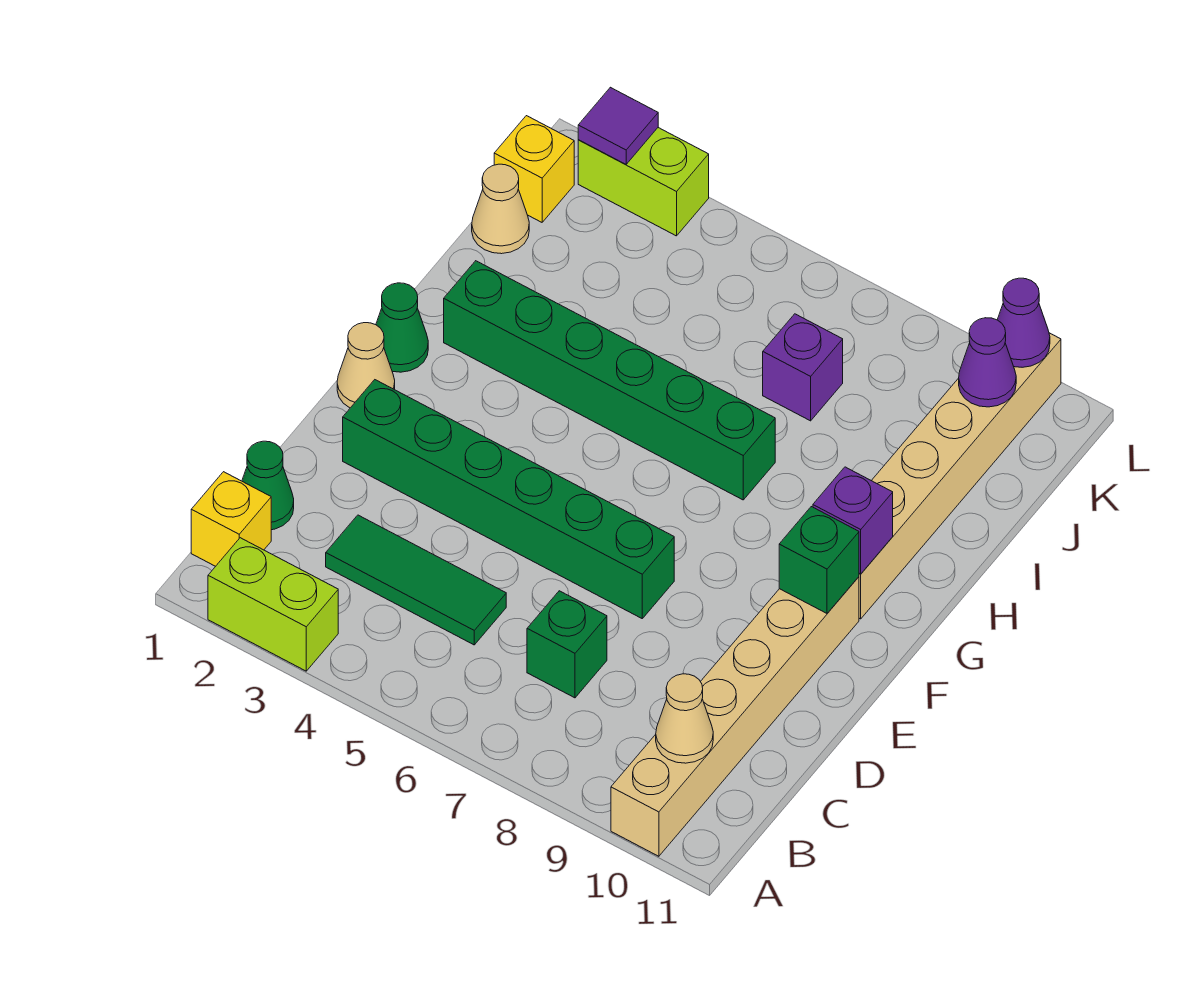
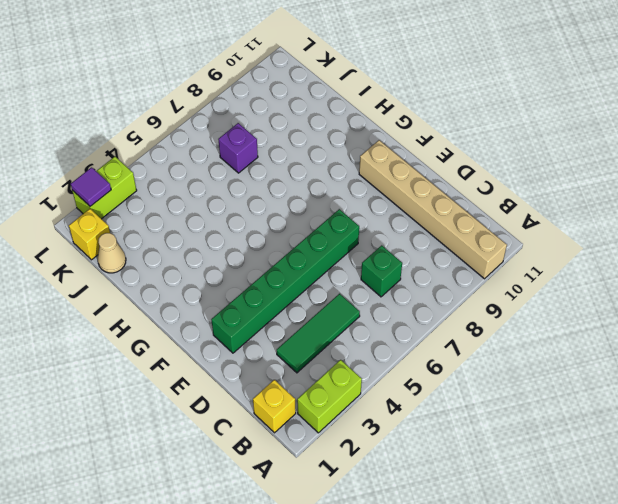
none -> green 1x1 cone [242,441,294,530]
none -> tan 1x1 cone [337,323,395,408]
none -> green 1x1 cone [376,283,428,372]

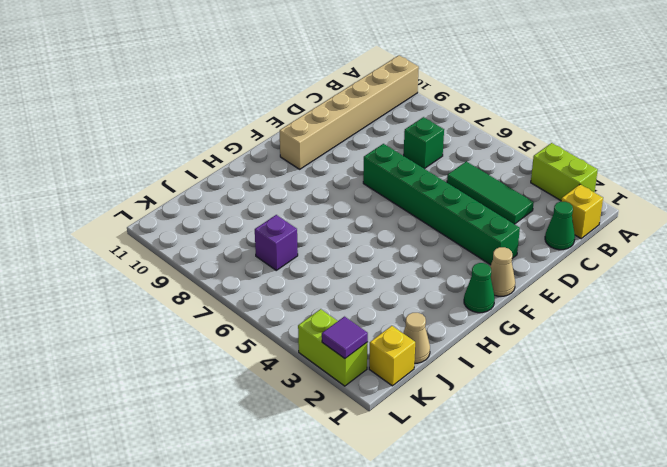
none -> tan 1x6 brick [859,333,1061,619]
none -> green 1x6 brick [444,261,775,500]
none -> tan 1x1 cone [656,674,713,763]

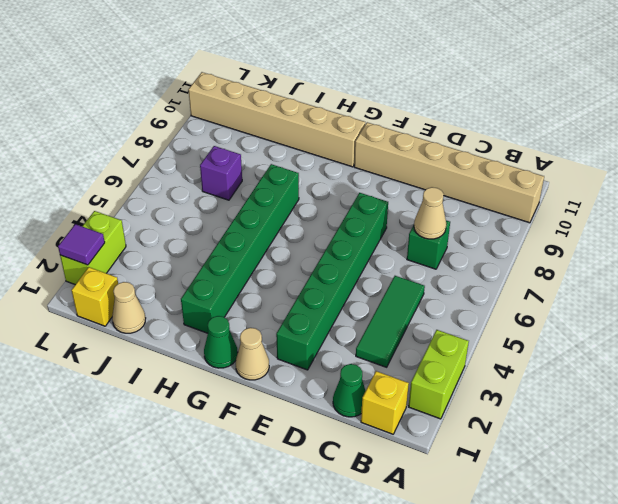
tan 1x1 cone [414,187,446,239] -> tan 1x1 cone moved to [656,674,713,763]
none -> green 1x1 brick [779,507,859,613]
none -> purple 1x1 brick [813,467,893,574]
none -> purple 1x1 cone [959,318,1016,407]

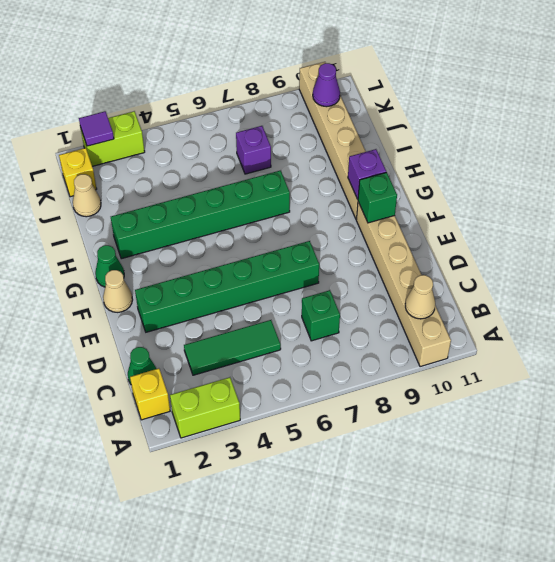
none -> purple 1x1 cone [997,278,1050,367]

